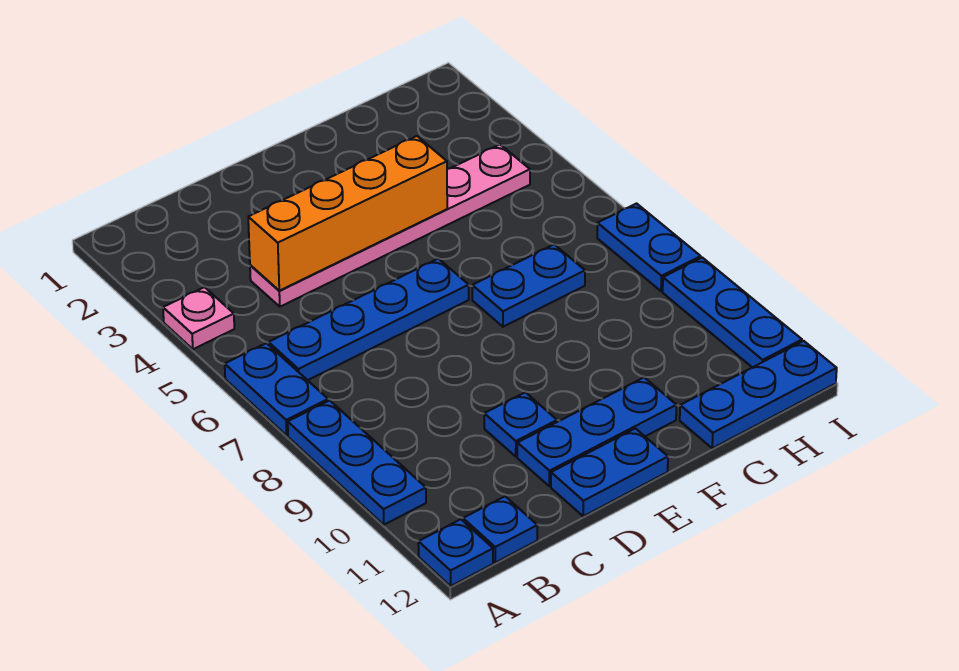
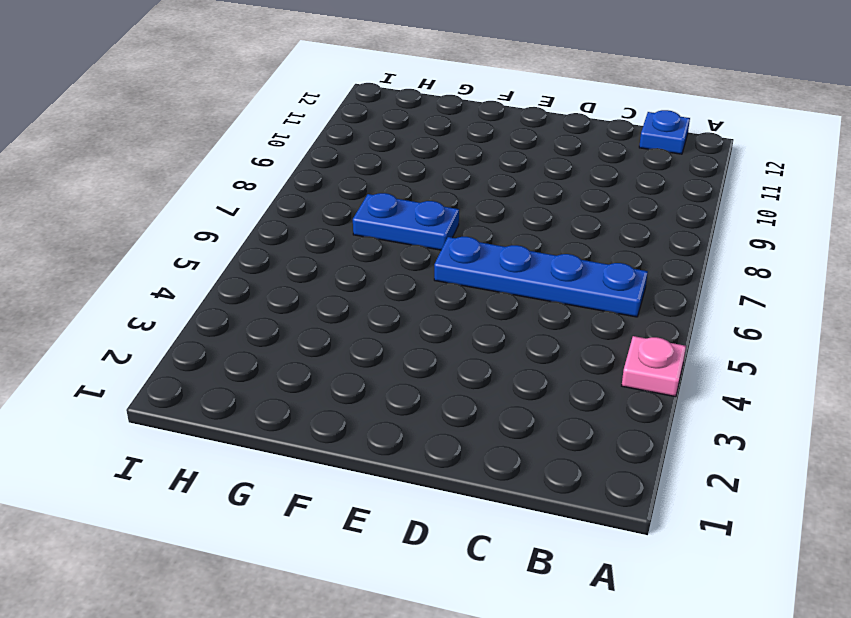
none -> blue 1x2 plate [225,343,328,435]
none -> blue 1x3 plate [288,400,426,525]
none -> blue 1x1 plate [418,519,493,586]

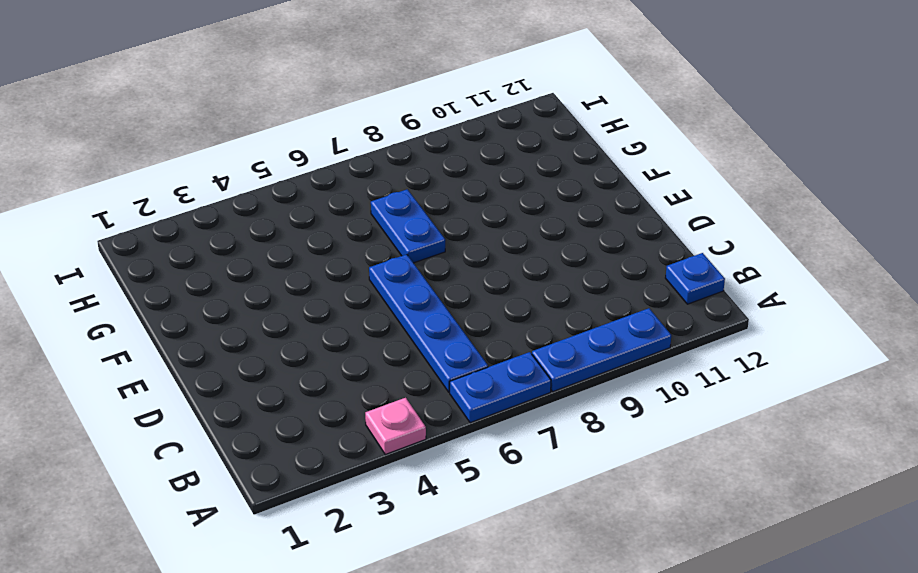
none -> blue 1x1 plate [418,519,493,586]
none -> pink 1x6 plate [250,145,530,307]
none -> blue 1x1 plate [484,392,557,456]

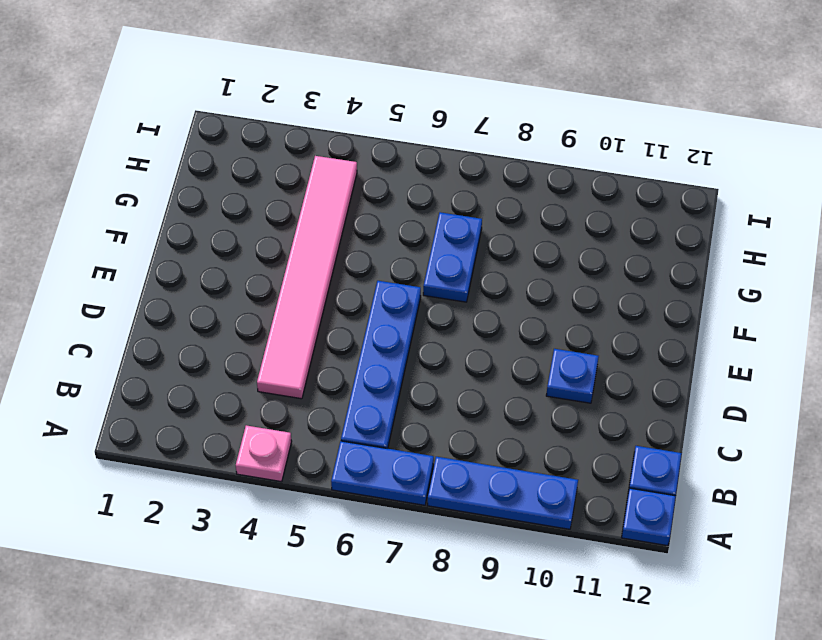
pink 1x6 tile [257,156,357,399] -> pink 1x6 plate [250,145,530,307]
none -> blue 1x3 plate [517,378,676,486]
none -> blue 1x2 plate [551,429,668,516]
none -> blue 1x3 plate [680,341,837,448]

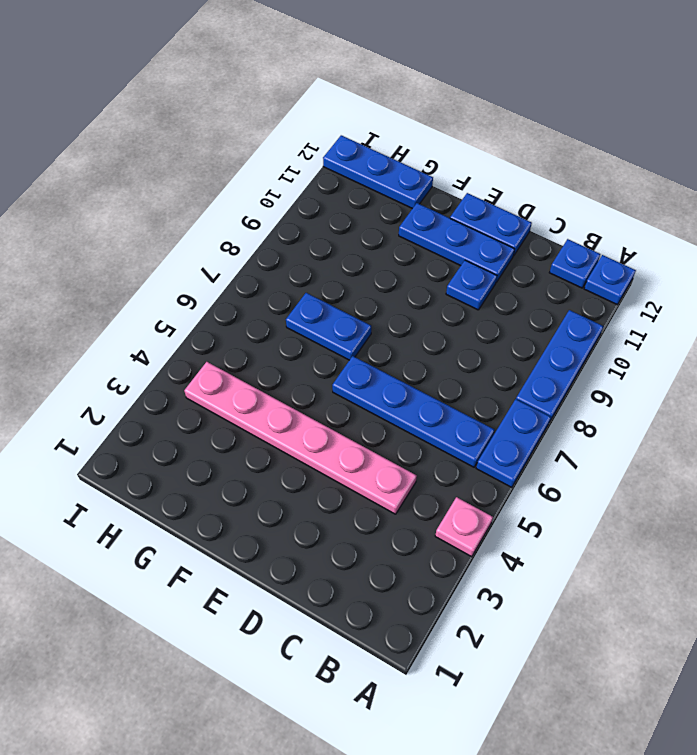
none -> blue 1x2 plate [597,204,701,291]
none -> blue 1x3 plate [663,258,802,367]
none -> orange 1x4 brick [248,136,447,291]

